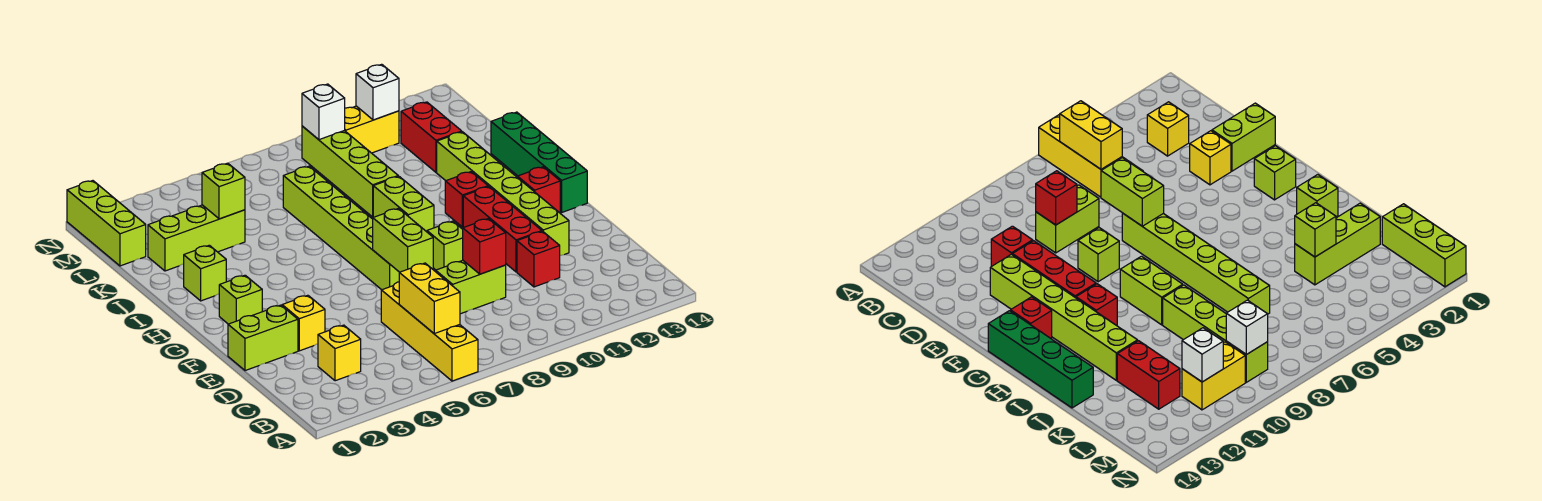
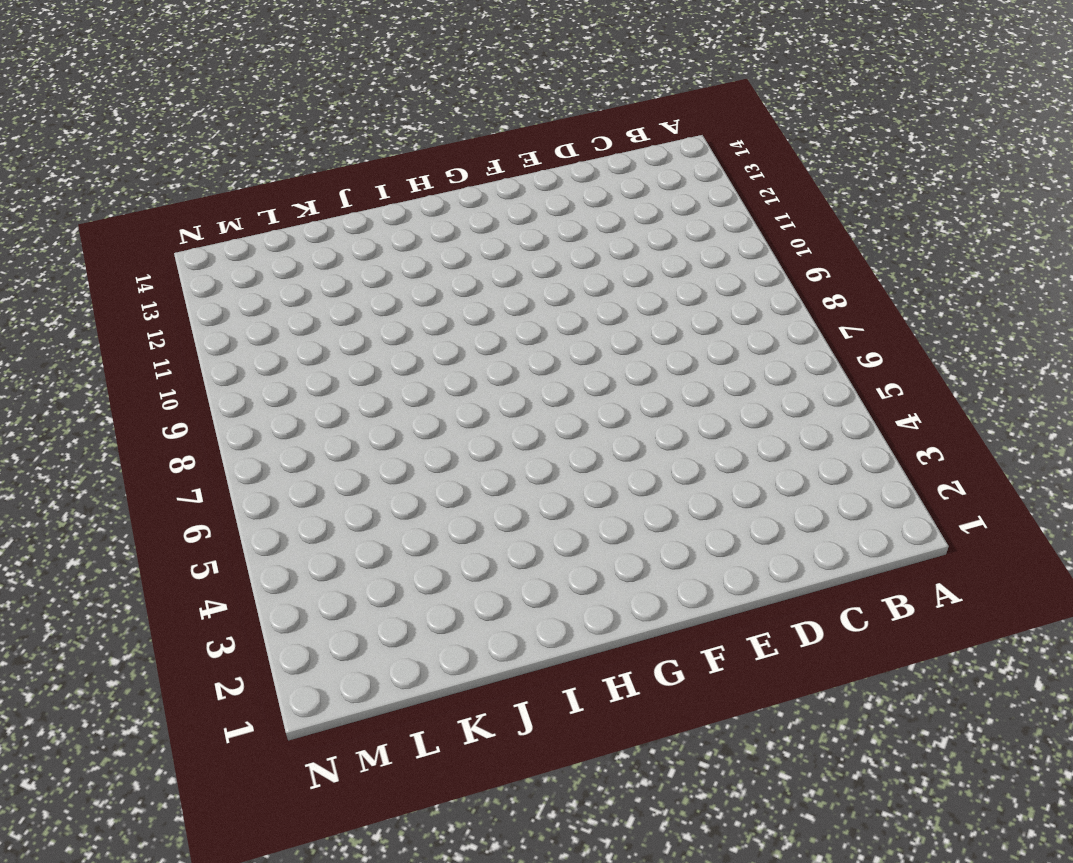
none -> yellow 1x4 brick [381,282,478,381]
none -> yellow 1x1 brick [318,325,361,381]
none -> lime 1x2 brick [436,260,506,314]

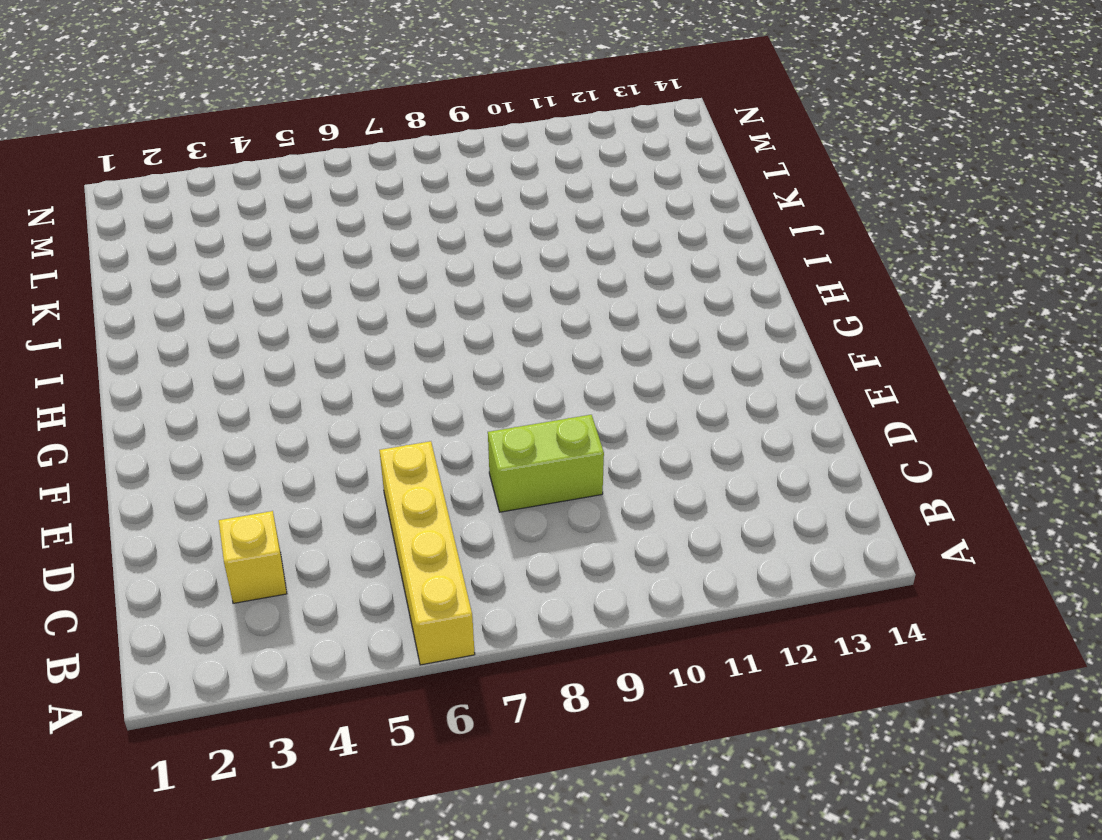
none -> red 1x1 brick [517,231,560,287]
none -> lime 1x2 brick [228,305,298,371]
none -> yellow 1x1 brick [282,295,325,351]

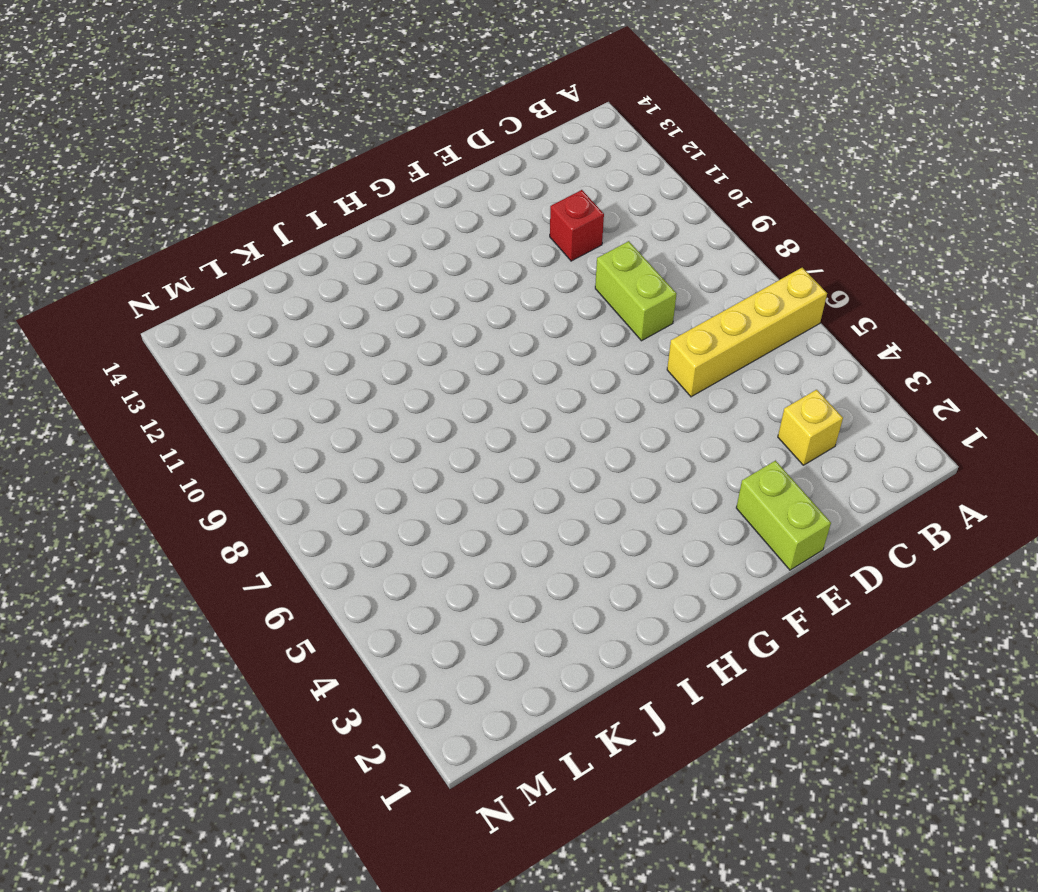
none -> yellow 1x1 brick [282,295,325,351]
none -> red 1x3 brick [463,187,542,272]
none -> lime 1x6 brick [437,132,569,255]

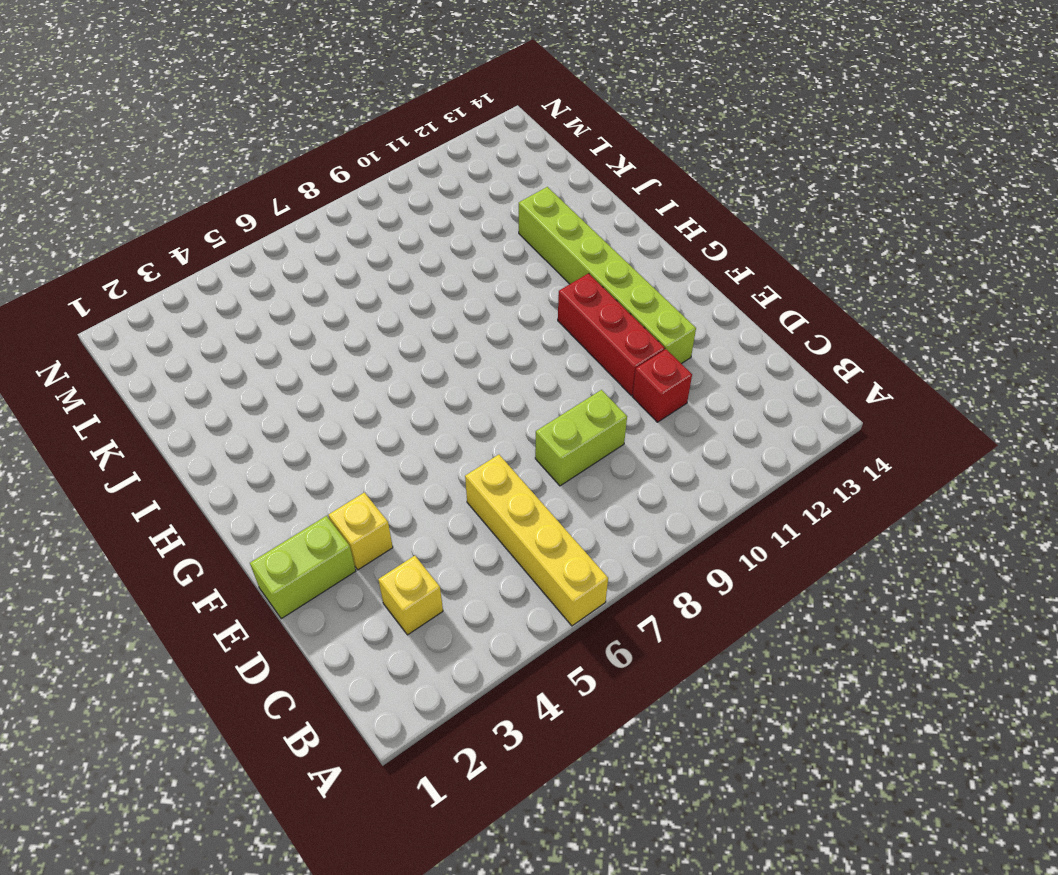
none -> lime 1x6 brick [283,166,399,290]
none -> lime 1x1 brick [427,221,463,270]
none -> lime 1x1 brick [219,275,262,324]

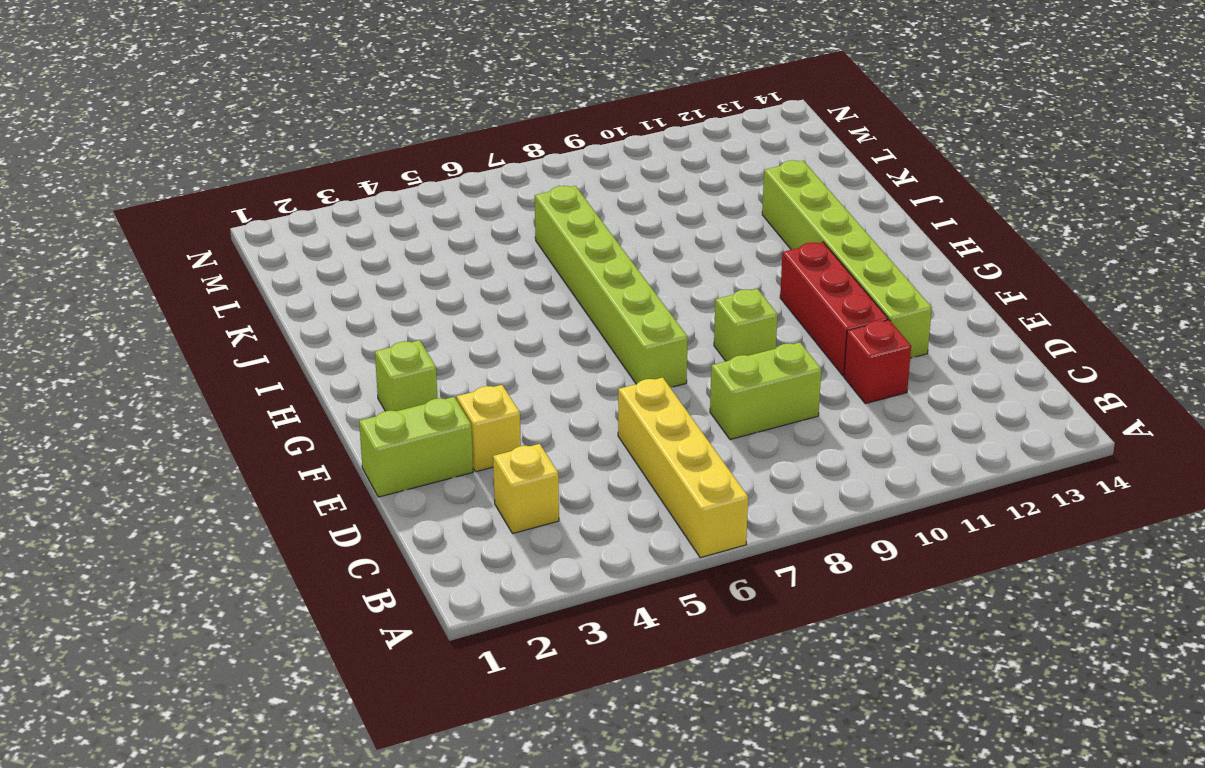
none -> red 1x1 brick [518,167,560,213]
none -> green 1x4 brick [491,112,587,212]
none -> lime 1x2 brick [373,176,434,232]

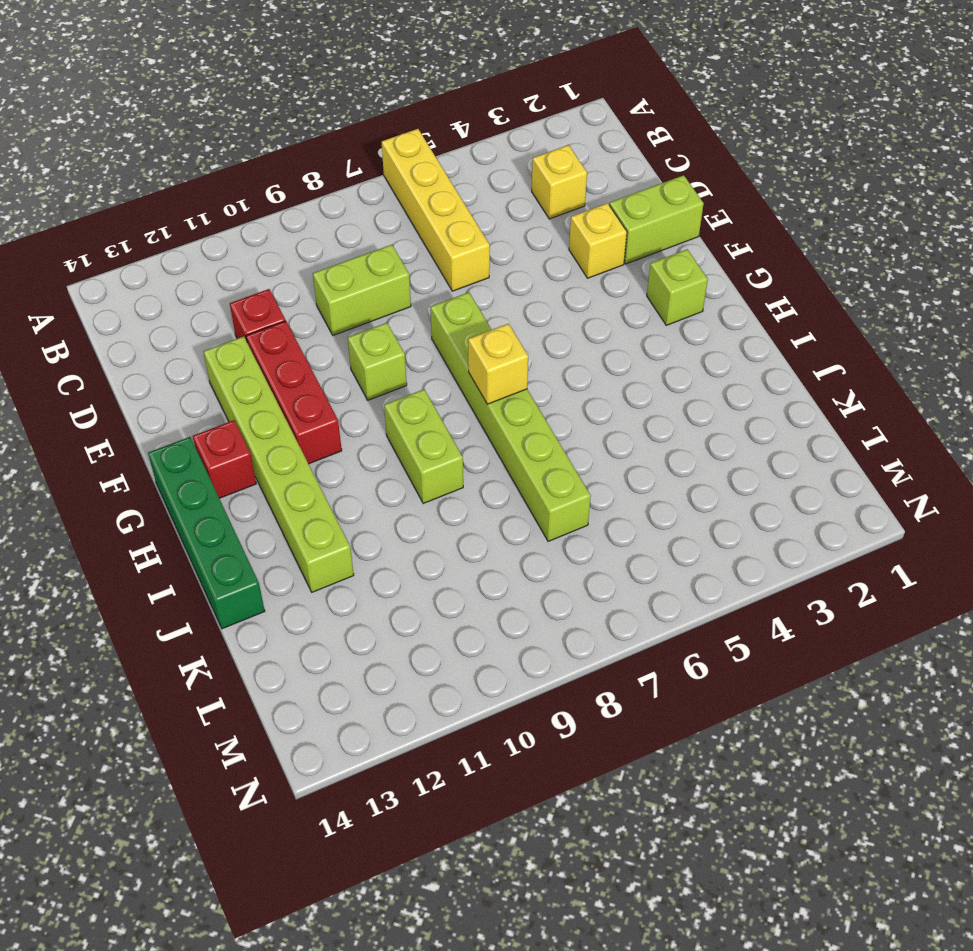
yellow 1x1 brick [468,324,528,404] -> none
none -> red 1x1 brick [445,172,488,227]
none -> lime 1x1 brick [184,245,226,301]
none -> lime 1x4 brick [302,126,398,217]

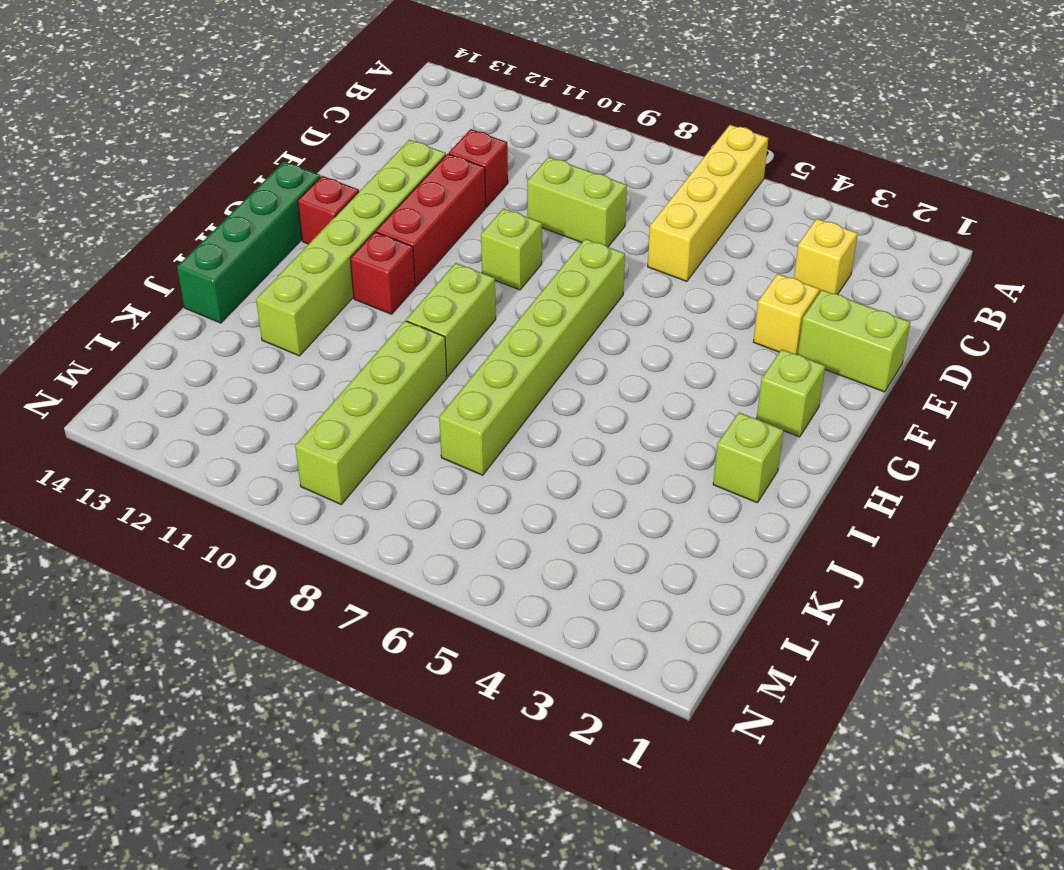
none -> lime 1x3 brick [148,205,245,271]
none -> red 1x2 brick [401,102,462,172]
none -> lime 1x3 brick [67,181,146,266]

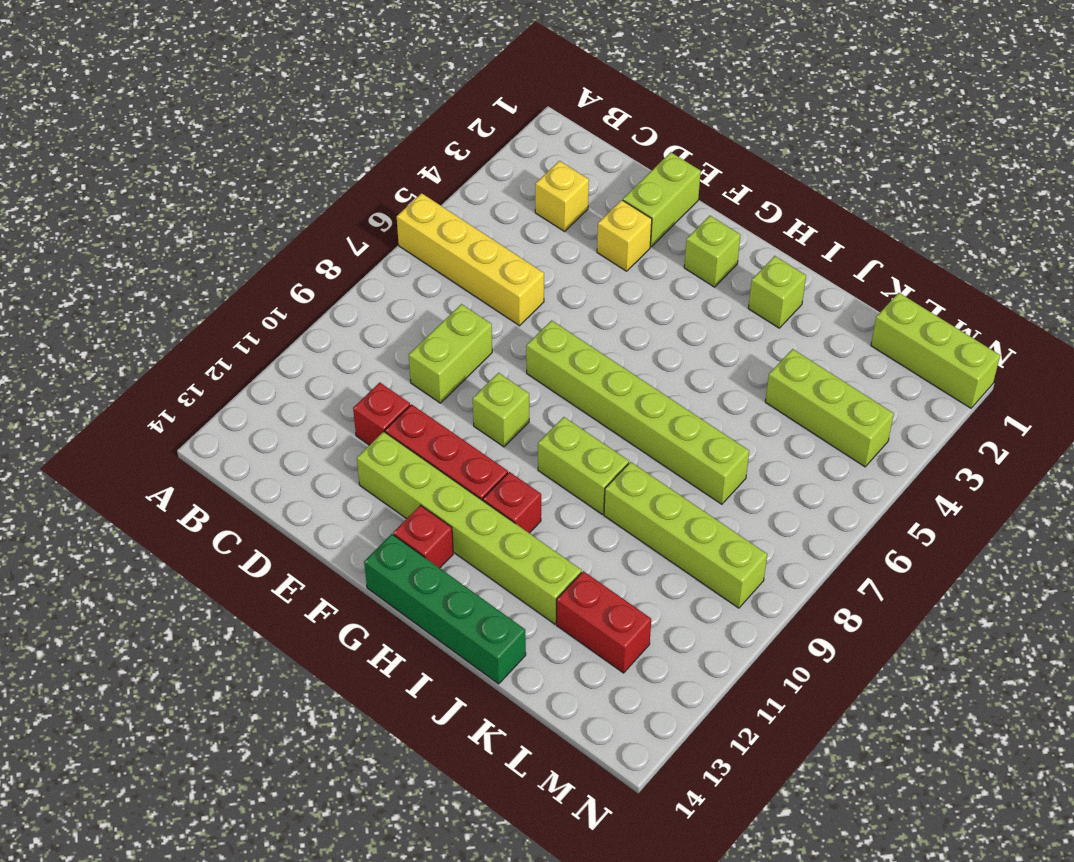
lime 1x3 brick [765,349,894,467] -> lime 1x3 brick turned to [148,205,245,271]
none -> yellow 1x2 brick [344,106,399,153]
none -> yellow 1x2 brick [399,263,460,334]
none -> red 1x1 brick [463,219,506,274]

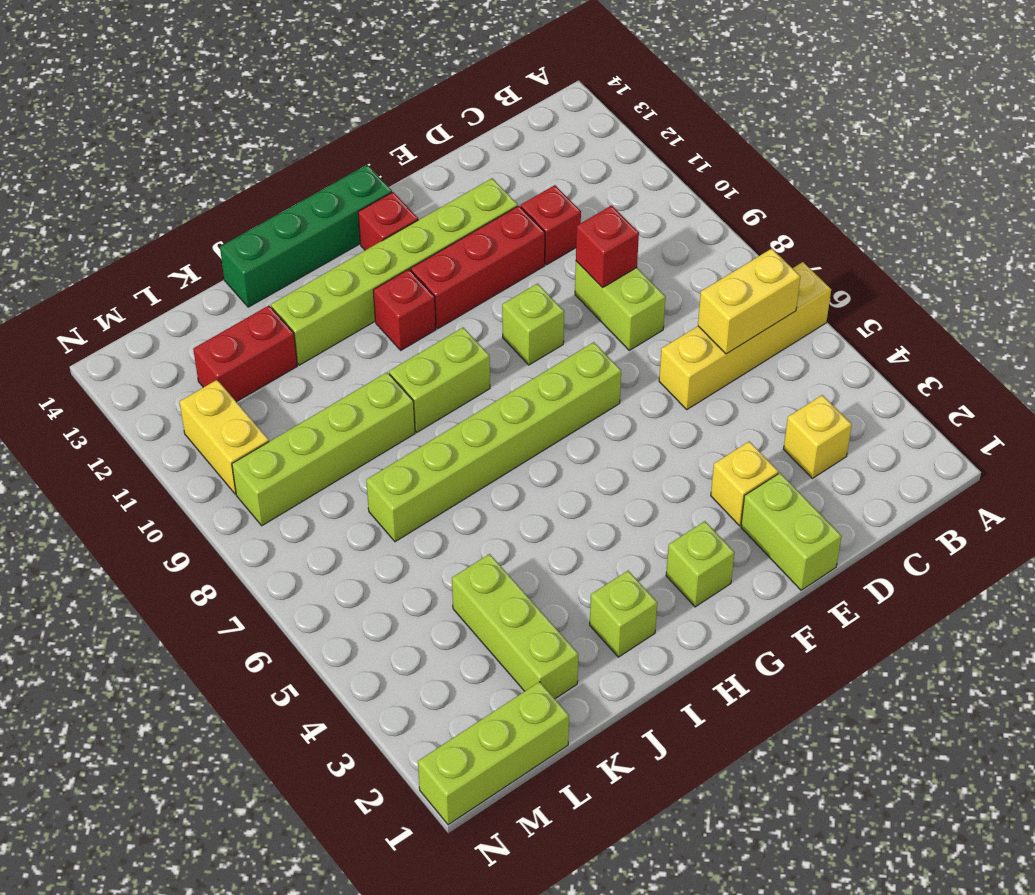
none -> lime 1x2 brick [373,208,433,272]
none -> lime 1x1 brick [202,163,245,219]
none -> white 1x1 brick [302,84,345,140]

